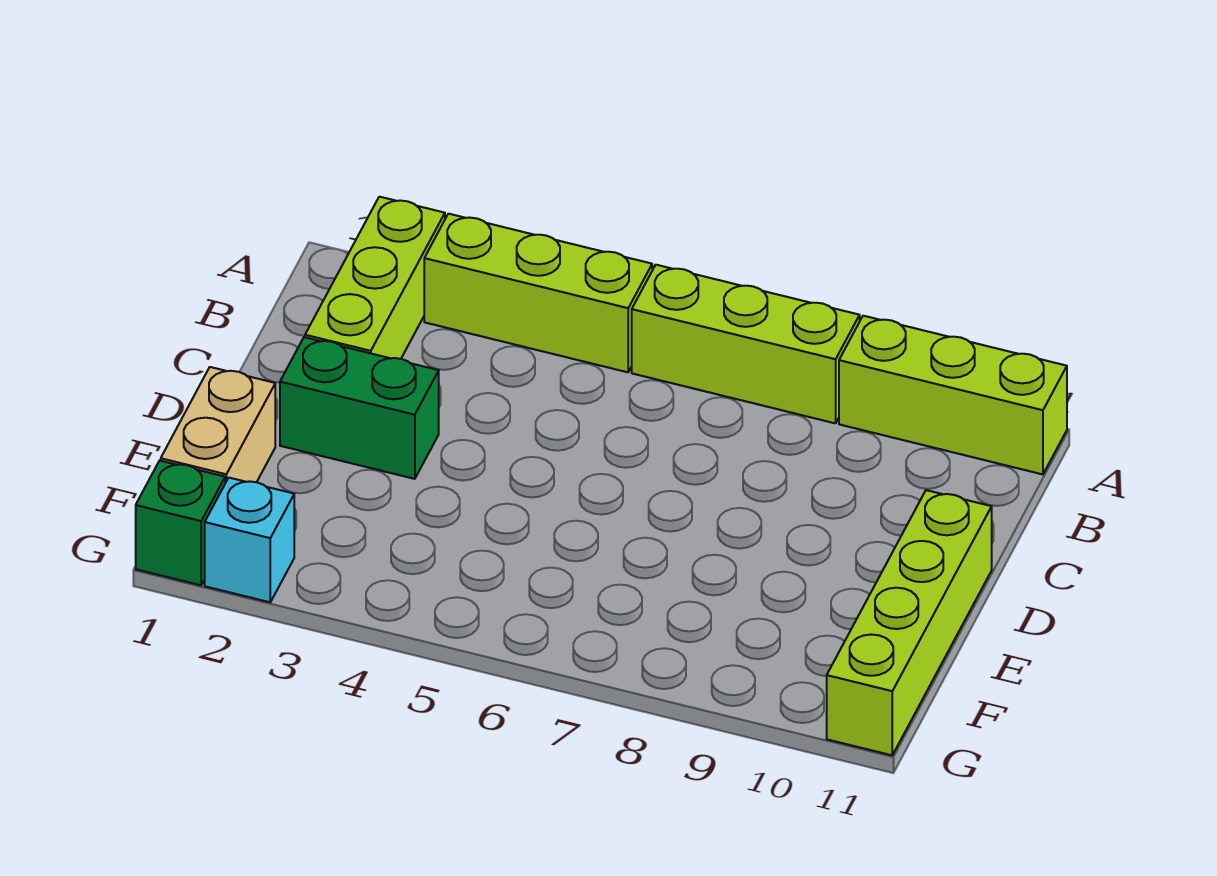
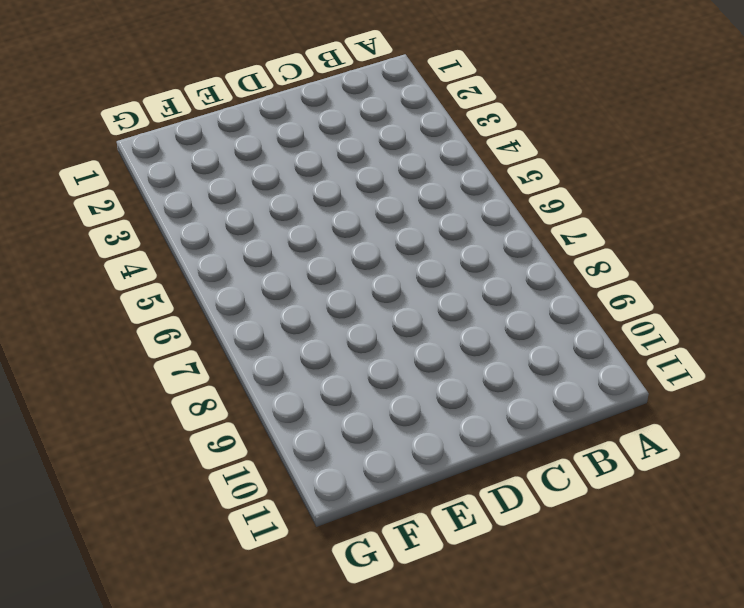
none -> lime 1x3 brick [305,197,445,359]
none -> lime 1x3 brick [424,214,652,372]

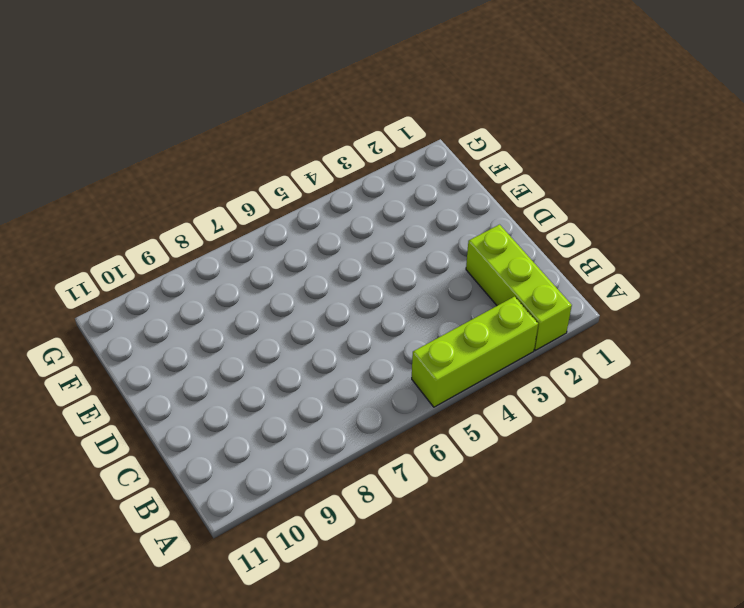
none -> lime 1x3 brick [632,265,860,423]
none -> lime 1x3 brick [839,316,1067,474]

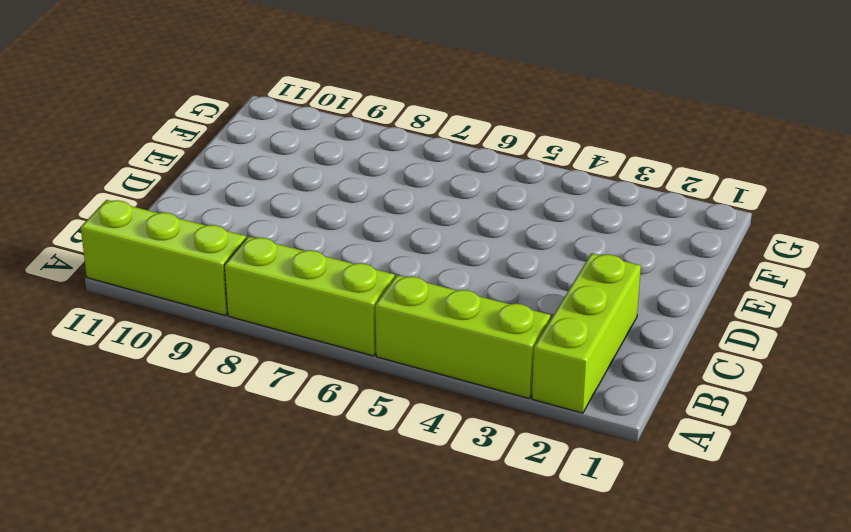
none -> green 1x2 brick [280,337,439,479]
none -> lime 1x4 brick [827,490,992,755]

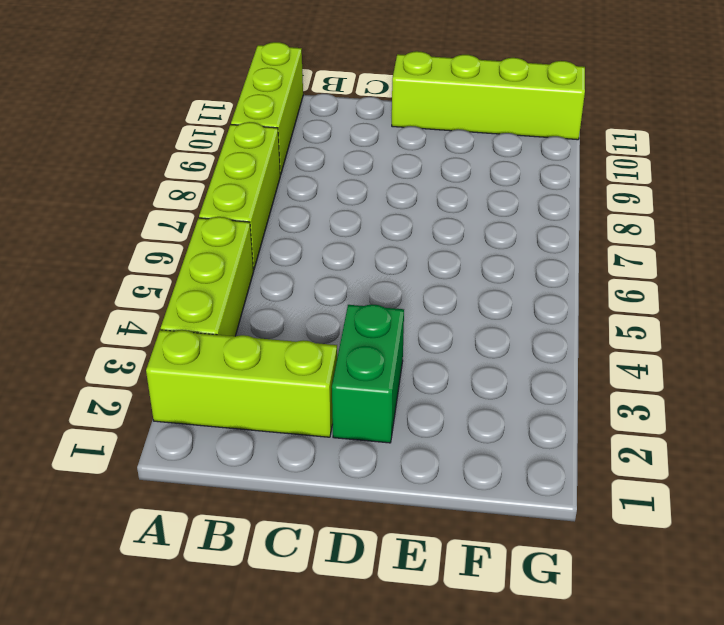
none -> tan 1x2 brick [161,367,275,483]
none -> green 1x1 brick [136,461,225,585]

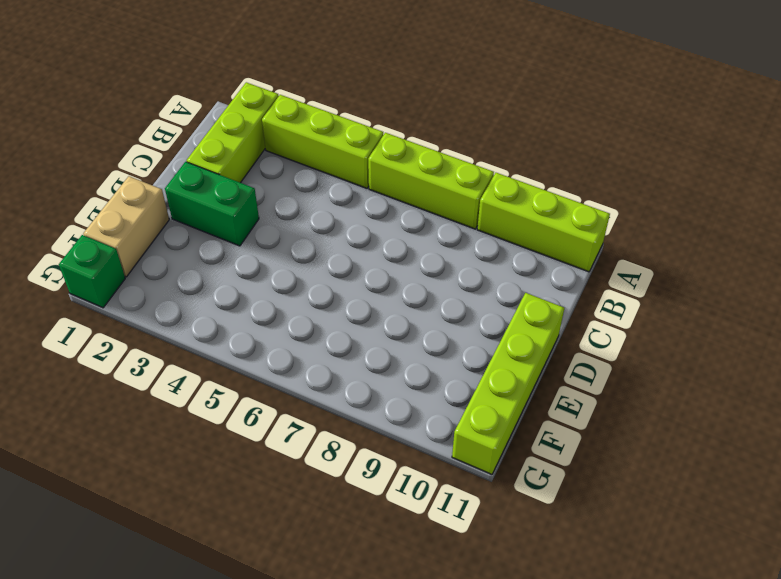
none -> cyan 1x1 brick [205,478,294,602]

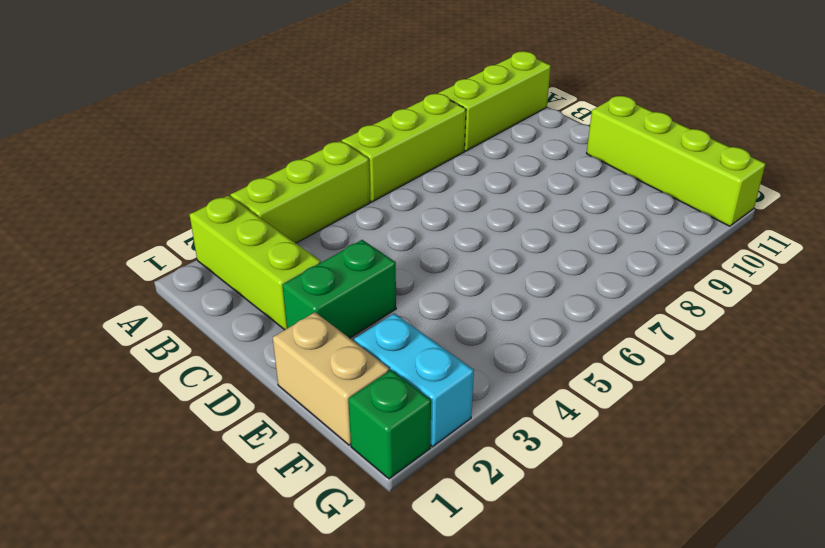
cyan 1x2 brick [354,313,474,447] -> cyan 1x1 brick [205,478,294,602]

